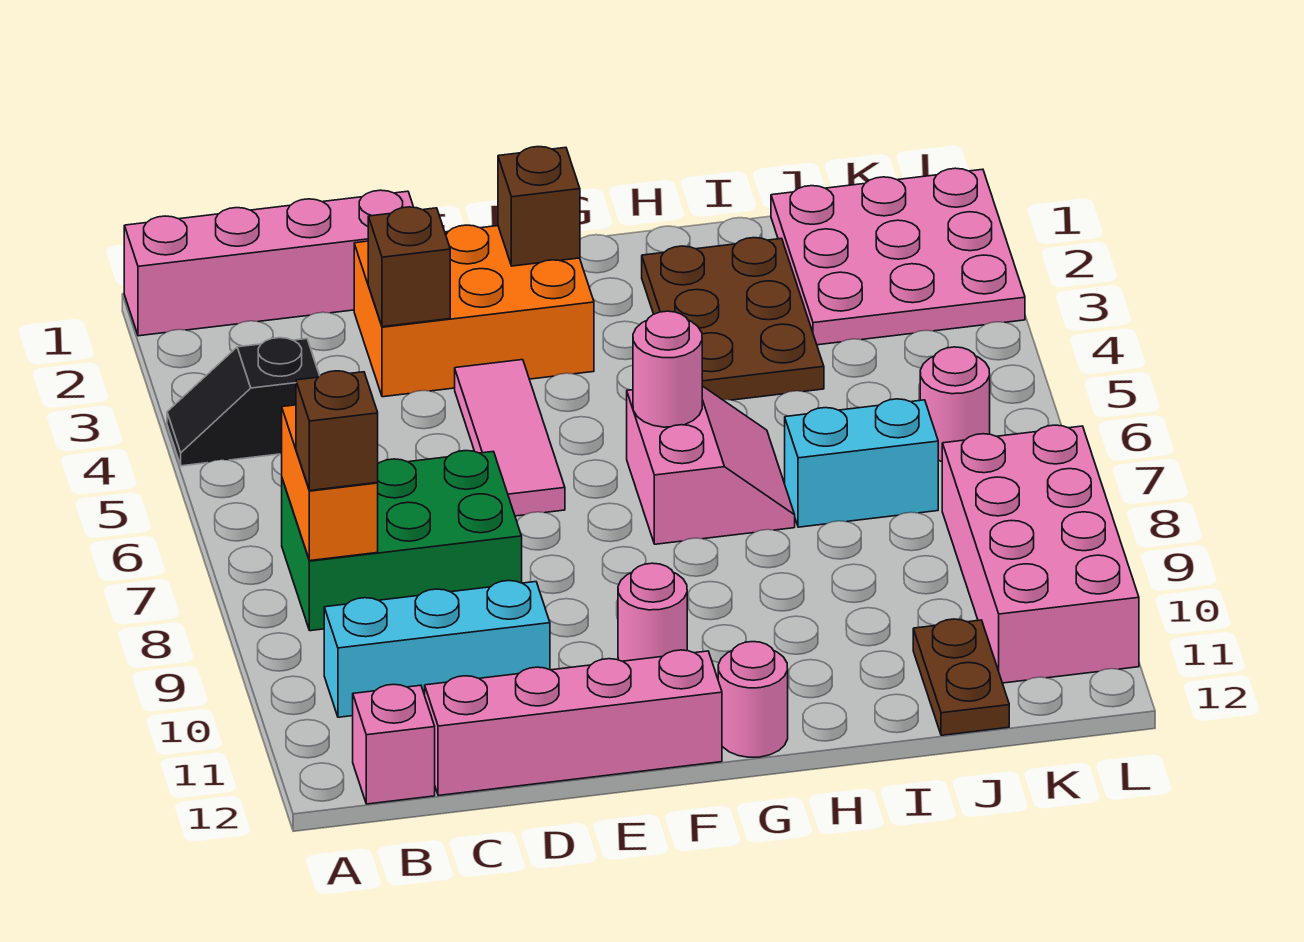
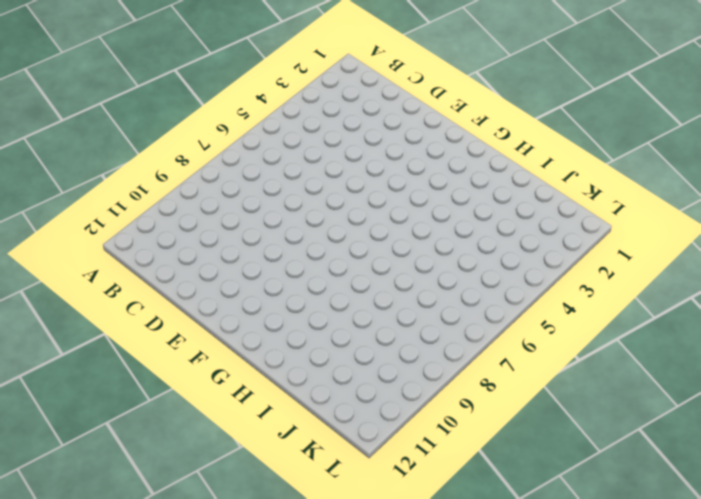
none -> pink 1x4 brick [124,190,413,336]
none -> black 1x2 slope [167,338,320,466]
none -> green 2x3 brick [282,451,522,631]

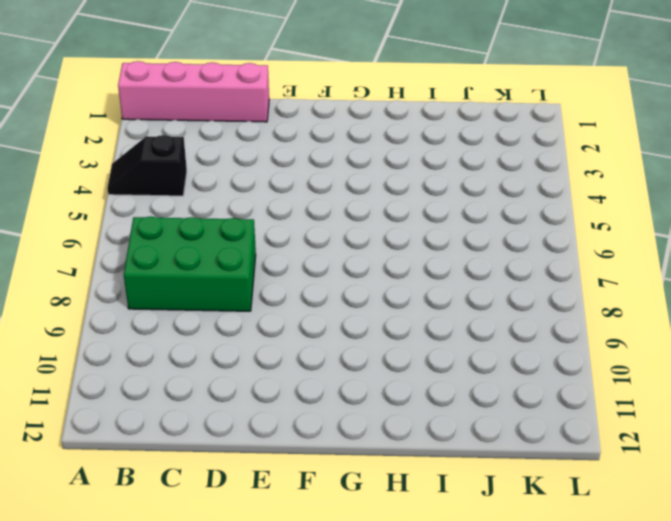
none -> cyan 1x3 brick [324,581,550,717]
none -> pink 1x1 brick [353,684,435,804]
none -> pink 1x4 brick [425,650,722,796]

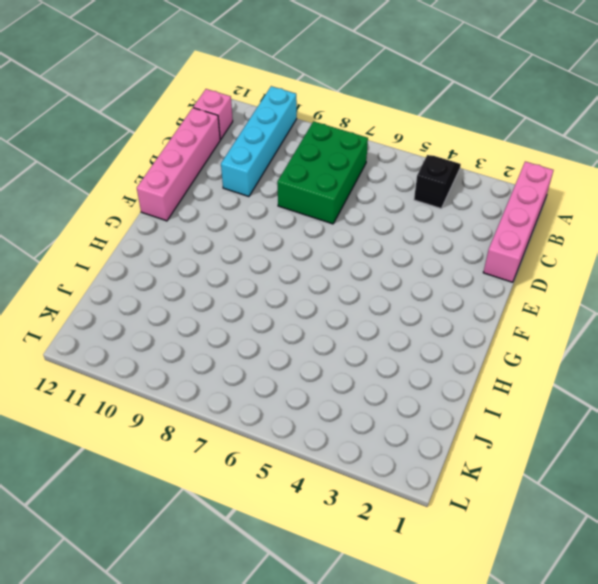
cyan 1x4 brick [221,86,297,197] -> cyan 1x3 brick [324,581,550,717]
none -> orange 2x3 brick [354,225,594,397]
none -> pink 1x3 tile [455,360,565,516]
none -> pink 1x1 round brick [618,563,687,661]

